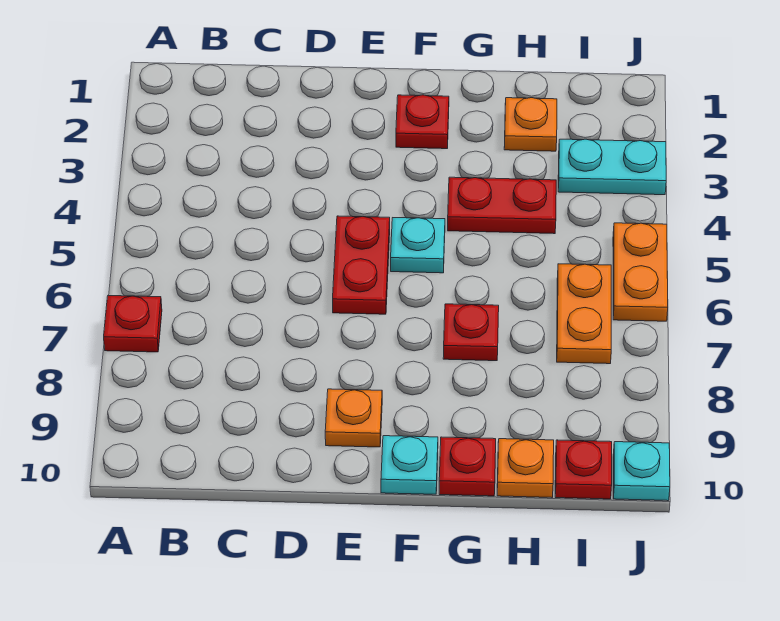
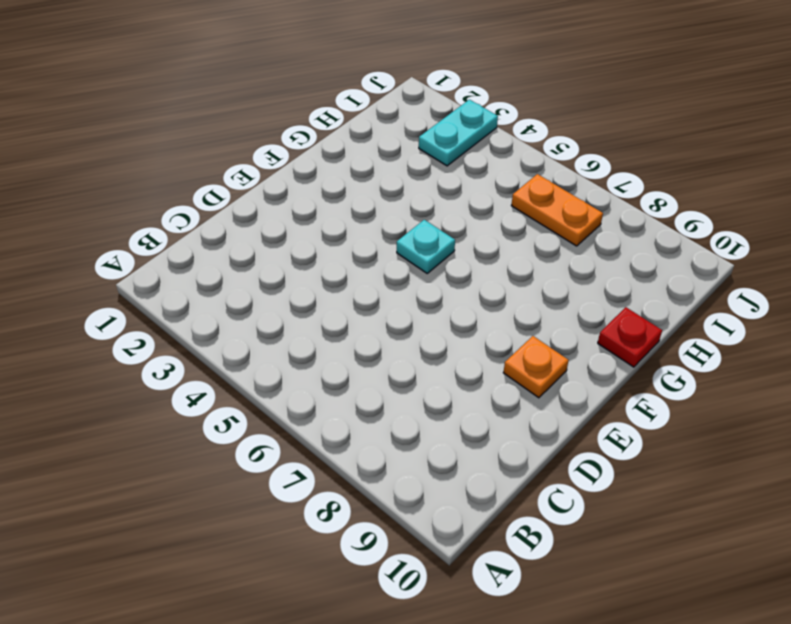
none -> red 1x1 plate [104,296,162,352]
none -> red 1x2 plate [333,216,390,314]
none -> red 1x1 plate [396,95,449,149]

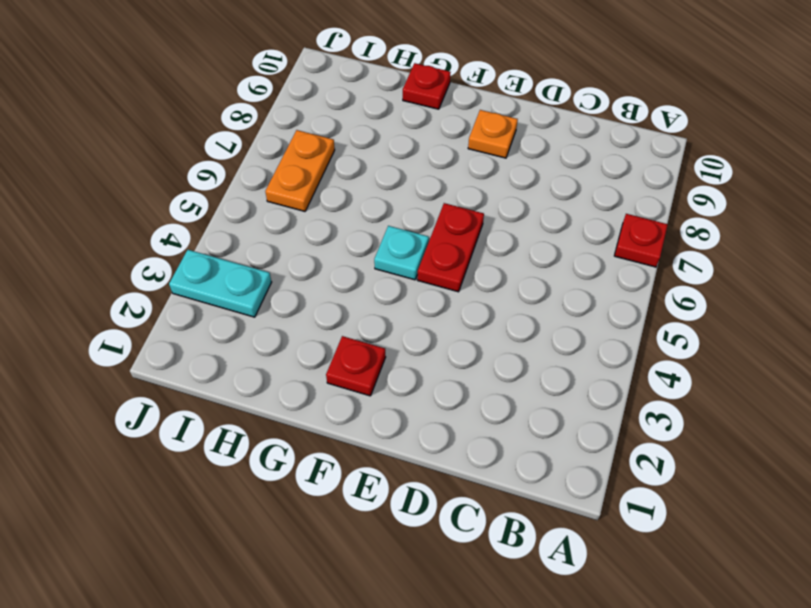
none -> cyan 1x1 plate [381,436,438,494]
none -> red 1x2 plate [448,177,556,234]
none -> red 1x1 plate [443,304,499,361]

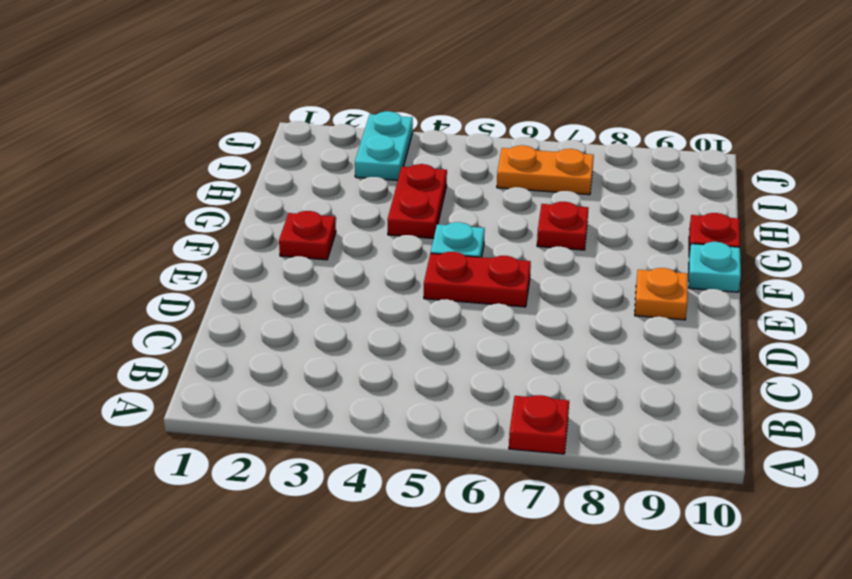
none -> orange 1x1 plate [504,98,557,151]
none -> orange 1x1 plate [497,439,554,497]
none -> red 1x1 plate [555,440,612,499]

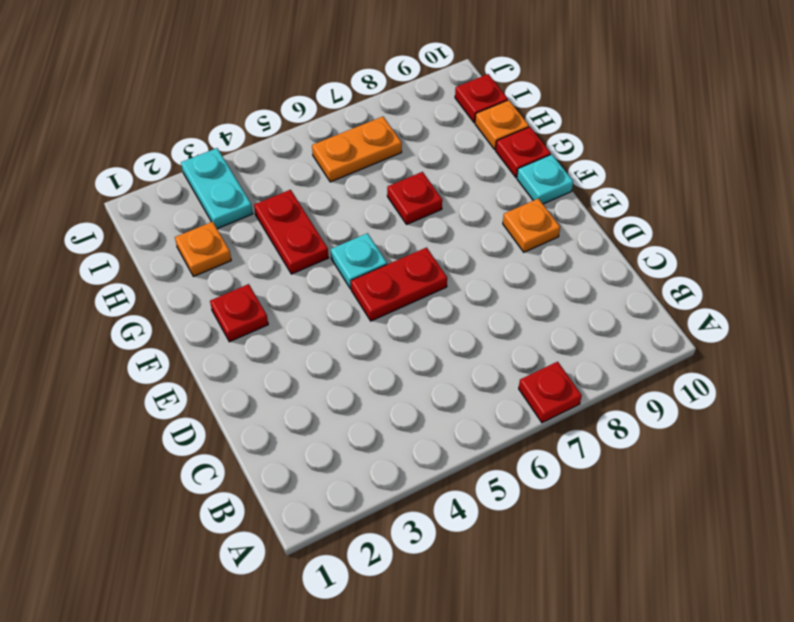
none -> orange 1x2 plate [613,223,668,321]
none -> cyan 1x1 plate [613,442,670,501]

